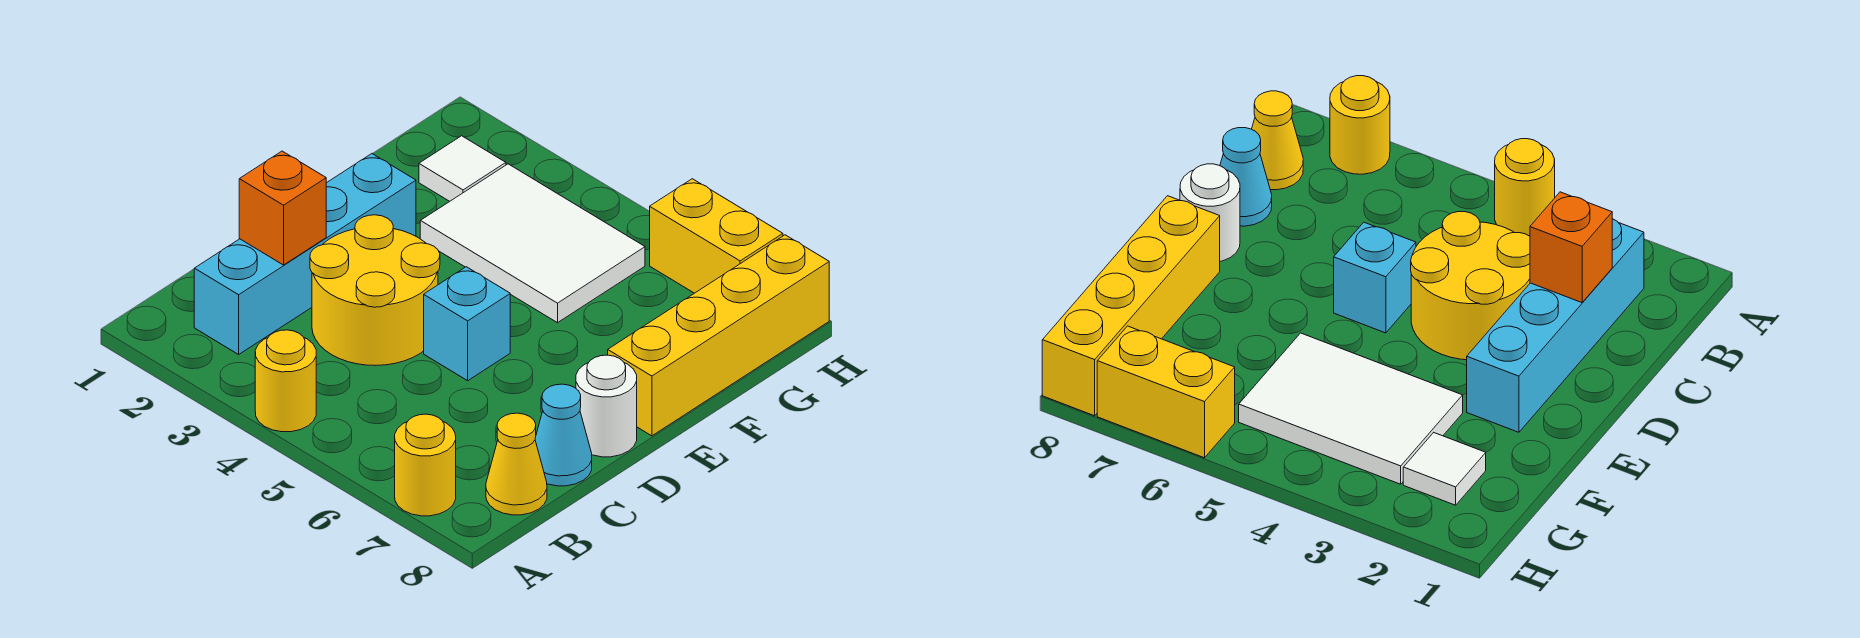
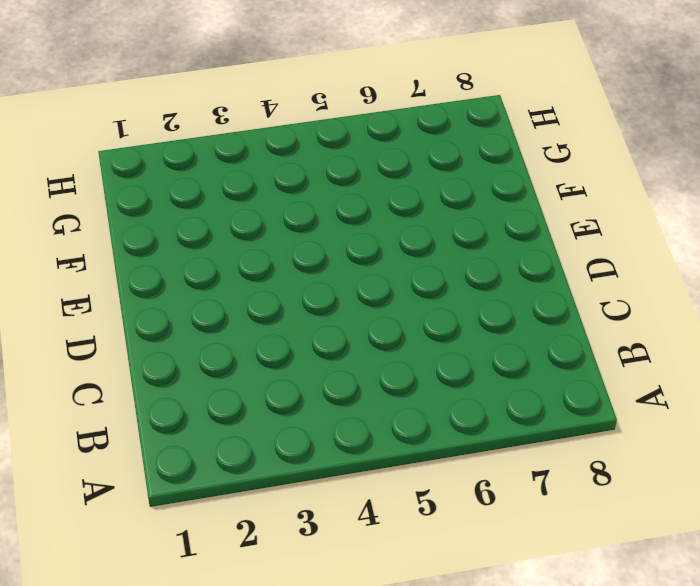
none -> yellow 1x1 round brick [255,330,316,432]
none -> yellow 1x1 round brick [395,414,456,516]
none -> cyan 1x4 brick [194,154,416,354]

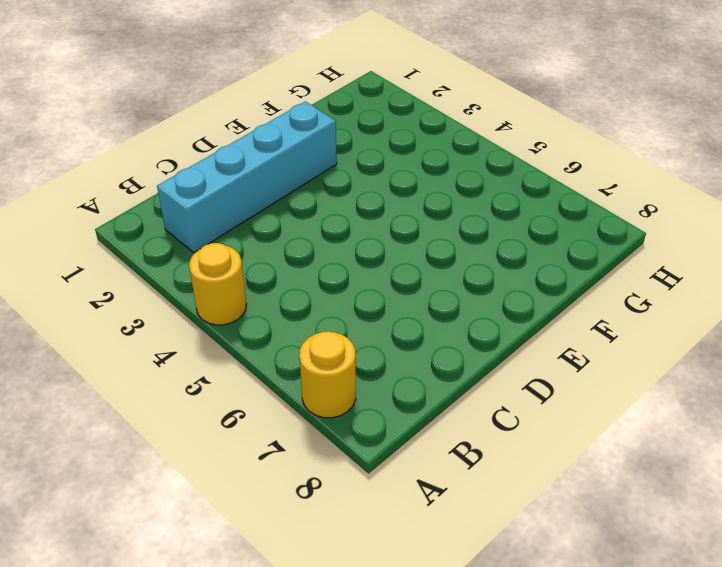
none -> yellow 1x1 cone [486,413,547,515]
none -> yellow 2x2 round brick [310,215,440,366]
none -> cyan 1x1 cone [535,384,592,486]

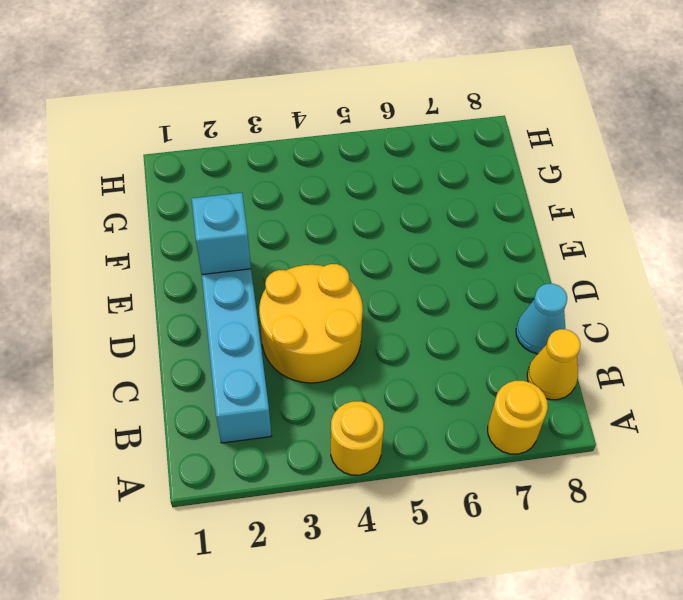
cyan 1x1 brick [192,193,251,275] -> cyan 1x1 brick moved to [424,267,510,381]
none -> white 1x1 round brick [576,355,637,457]
none -> yellow 1x4 brick [608,235,829,436]
none -> white 2x3 tile [420,164,645,323]

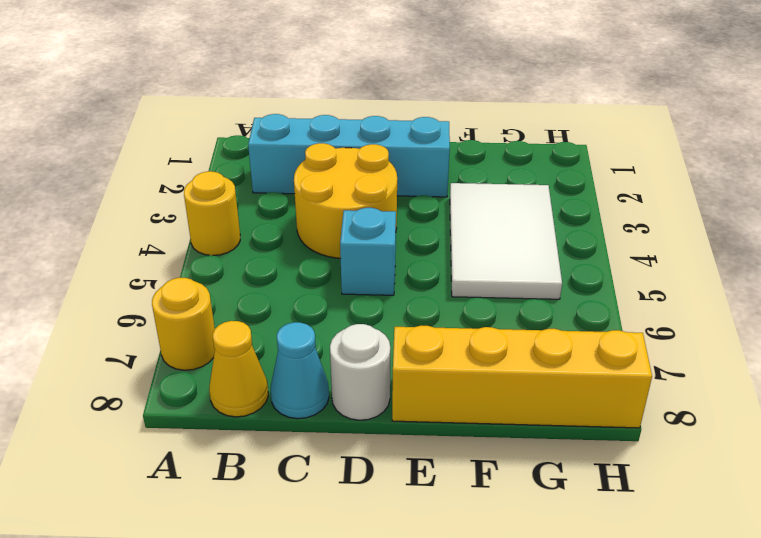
none -> white 1x1 tile [419,136,506,201]
none -> yellow 1x2 brick [650,179,783,293]
none -> orange 1x1 brick [239,151,326,265]

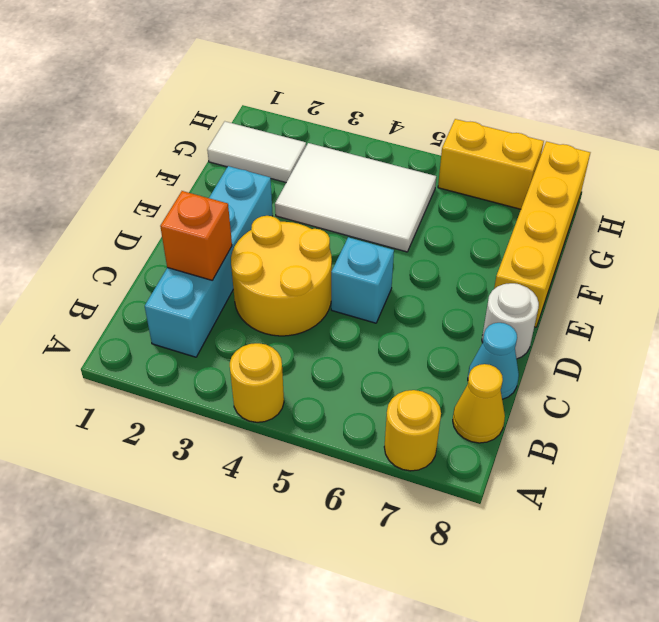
white 1x2 tile [207,122,306,182] -> white 1x1 tile [419,136,506,201]

